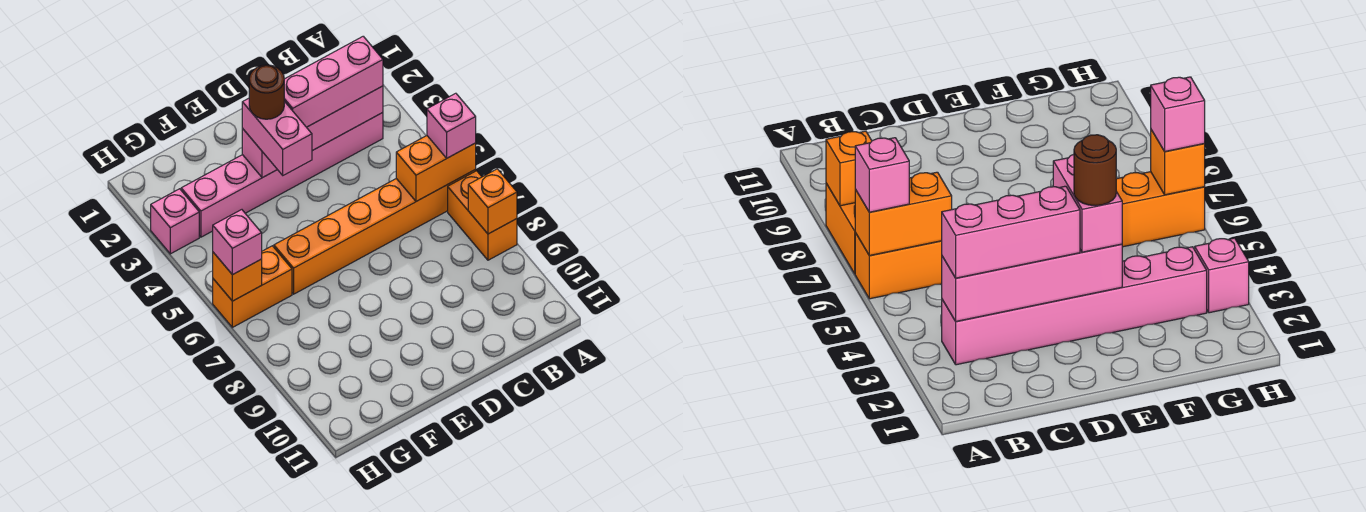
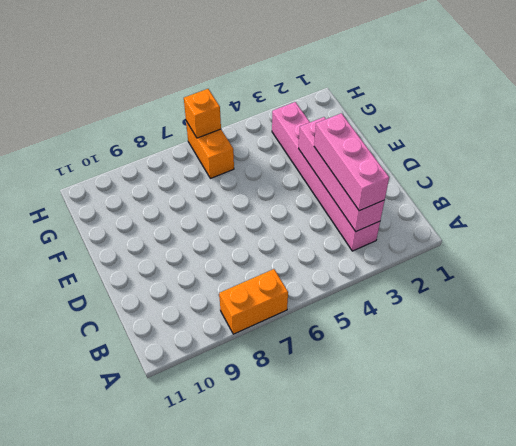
none -> orange 1x6 brick [274,170,476,294]
none -> pink 1x1 brick [151,189,199,254]
none -> orange 1x2 brick [396,136,476,201]

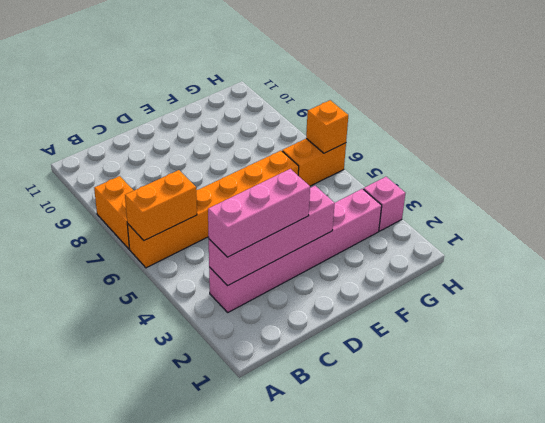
none -> orange 1x1 brick [468,169,517,234]
none -> pink 1x1 brick [427,93,476,158]
none -> pink 1x2 brick [242,98,312,175]

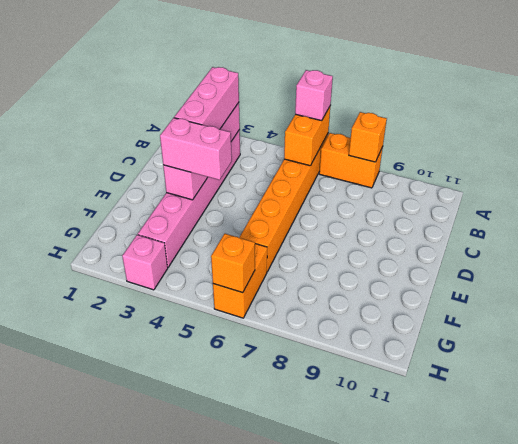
none -> pink 1x1 brick [213,210,262,275]
none -> brown 1x1 round brick [249,65,284,119]

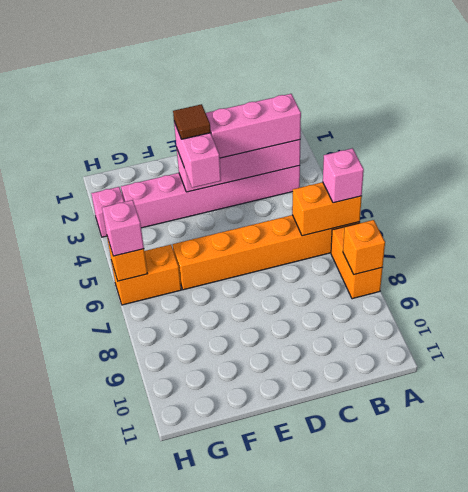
brown 1x1 tile [173,104,211,139] -> brown 1x1 round brick [249,65,284,119]

